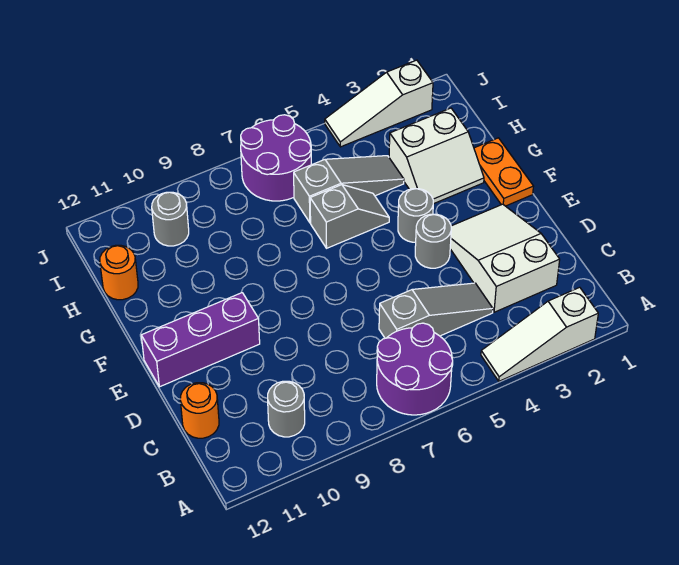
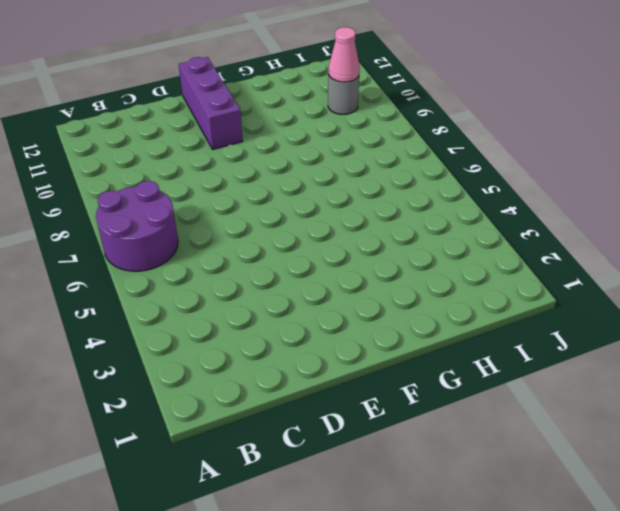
pink 1x1 cone [328,27,360,82] -> none
none -> white 1x3 slope [481,287,598,381]
none -> grey 1x1 round brick [268,381,305,437]
none -> white 2x3 slope [450,204,560,312]

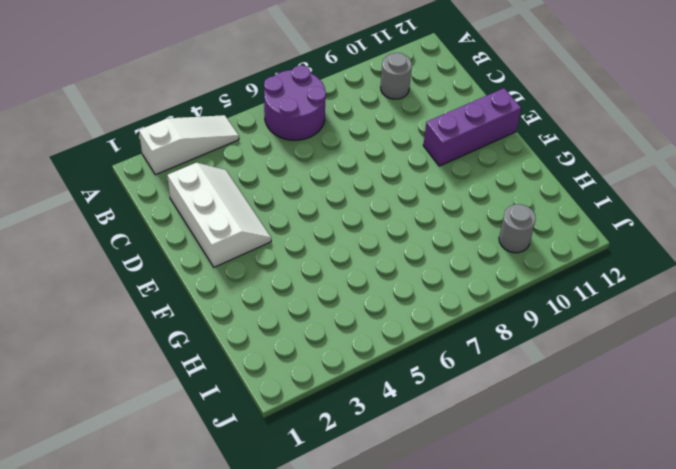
white 2x3 slope [167,163,271,267] -> white 2x3 slope turned to [450,204,560,312]
none -> grey 1x3 slope [379,283,493,338]
none -> orange 1x1 round brick [180,383,219,438]
none -> grey 1x1 round brick [415,214,451,268]

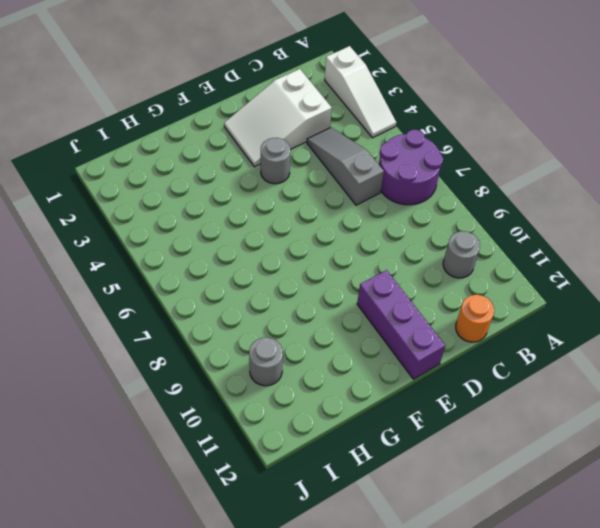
none -> orange 1x2 plate [474,138,534,206]
none -> grey 1x1 round brick [398,189,433,242]
none -> white 2x2 slope [389,108,484,204]

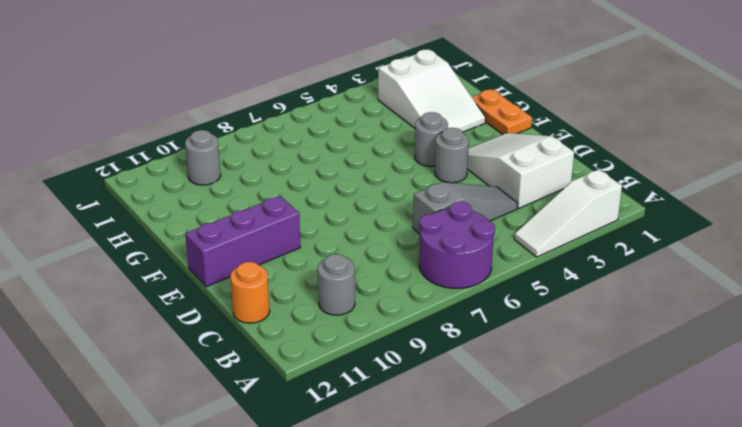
white 2x3 slope [378,50,486,132] -> white 2x2 slope [389,108,484,204]
none -> grey 1x2 slope [310,185,389,248]
none -> grey 1x3 slope [294,156,404,223]
none -> orange 1x1 round brick [100,245,138,300]

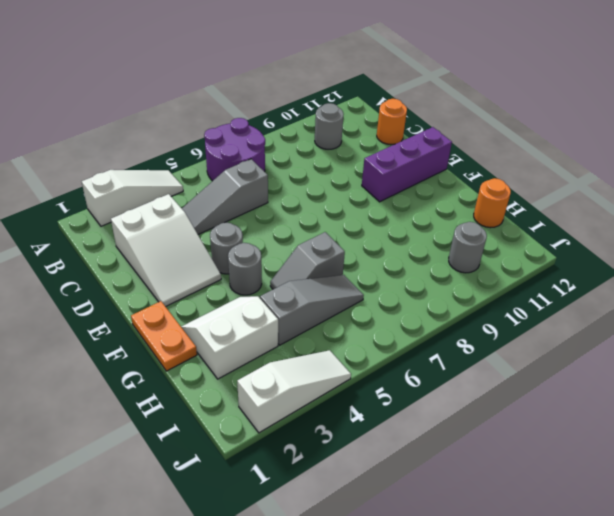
grey 1x3 slope [260,275,364,345] -> grey 1x3 slope turned to [294,156,404,223]
none -> purple 2x2 round brick [241,115,311,201]

